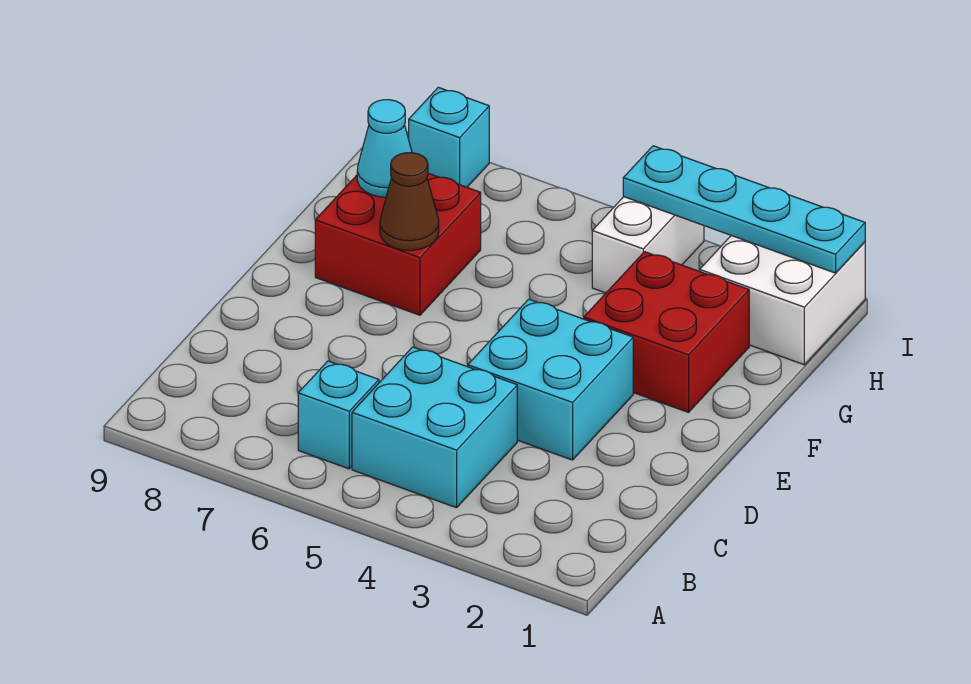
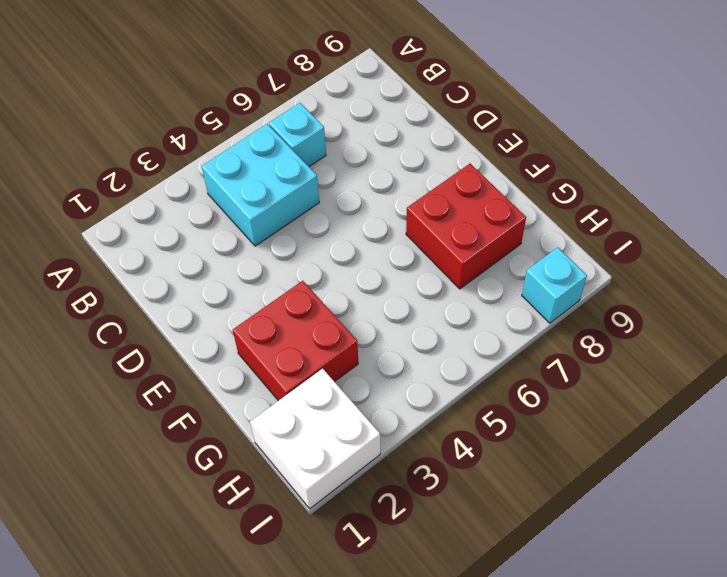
none -> cyan 2x2 brick [468,299,633,460]
none -> white 1x2 brick [592,197,704,293]

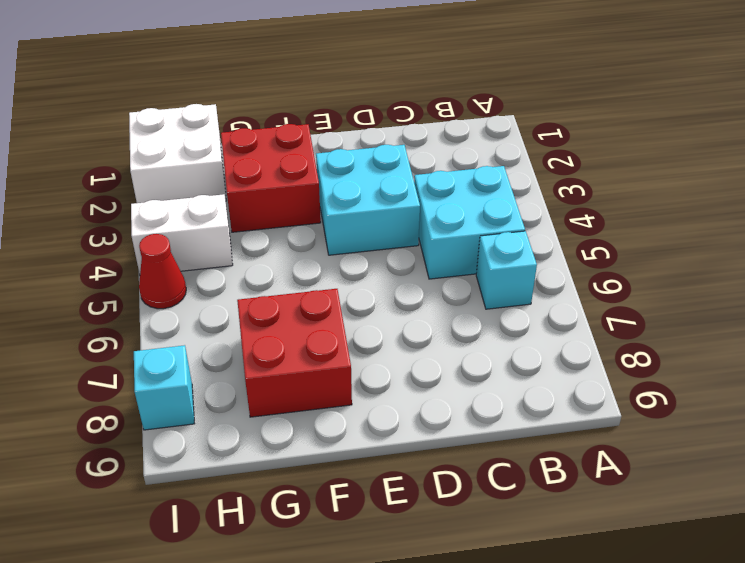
red 1x1 cone [139,234,186,309] -> none
none -> brown 1x1 cone [380,153,439,250]
none -> cyan 1x1 cone [357,100,412,197]

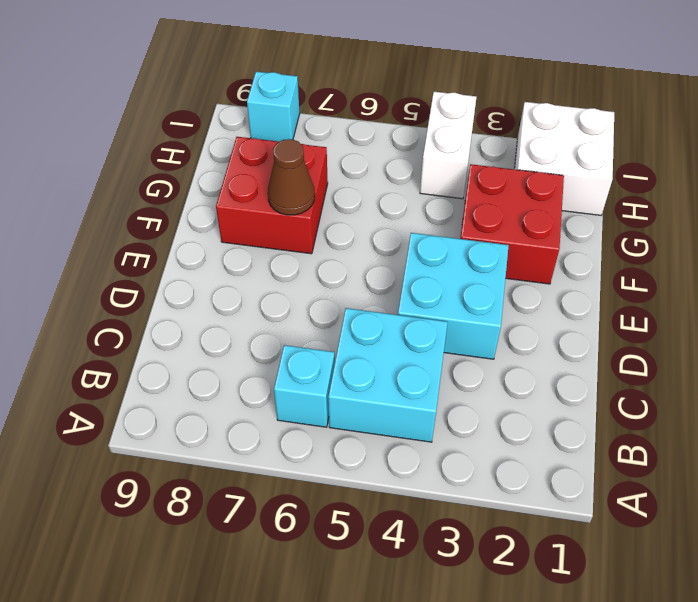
none -> cyan 1x1 cone [357,100,412,197]
none -> cyan 1x4 plate [623,146,865,273]

